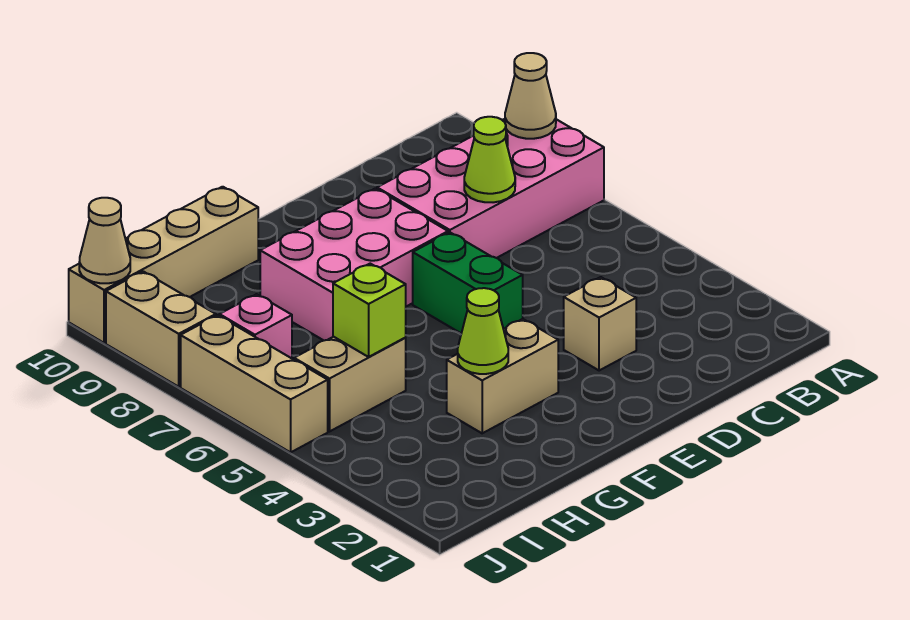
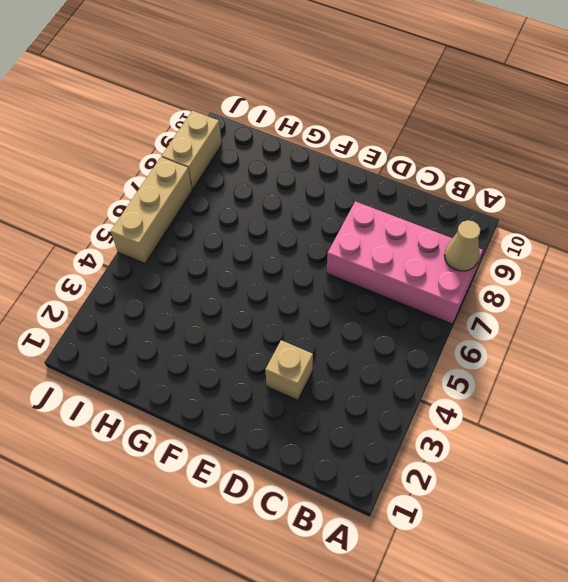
none -> green 1x2 brick [413,232,523,333]
none -> pink 2x3 brick [260,188,448,341]
none -> tan 1x2 brick [447,319,558,433]

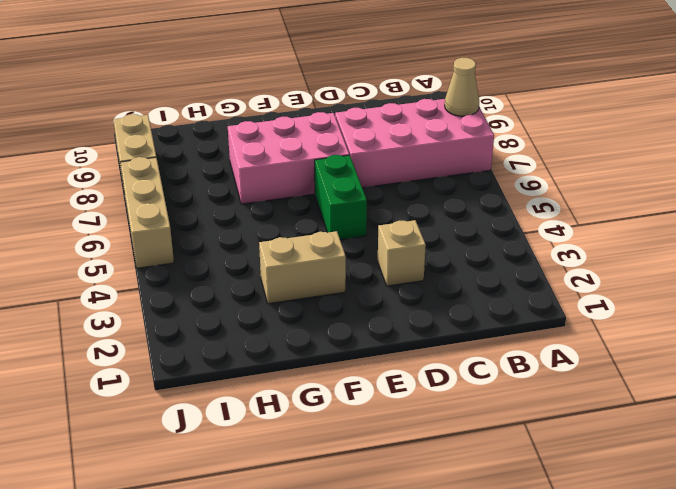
none -> tan 1x4 brick [69,187,258,343]
none -> tan 1x2 brick [294,337,406,431]
none -> pink 1x1 brick [219,294,292,358]

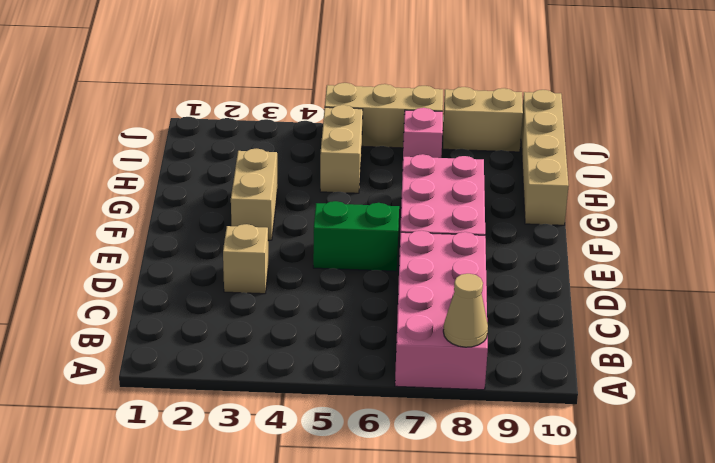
none -> lime 1x1 cone [464,117,515,202]
none -> lime 1x1 cone [458,288,508,374]
none -> lime 1x1 brick [333,264,406,357]

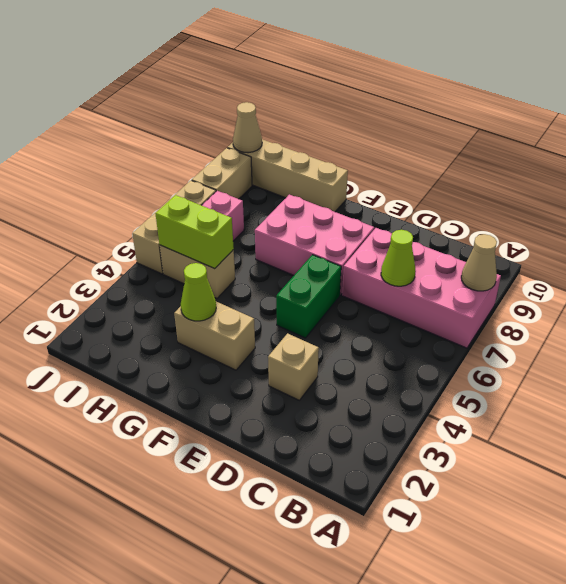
lime 1x2 brick [155,195,234,269] -> lime 1x1 brick [333,264,406,357]

